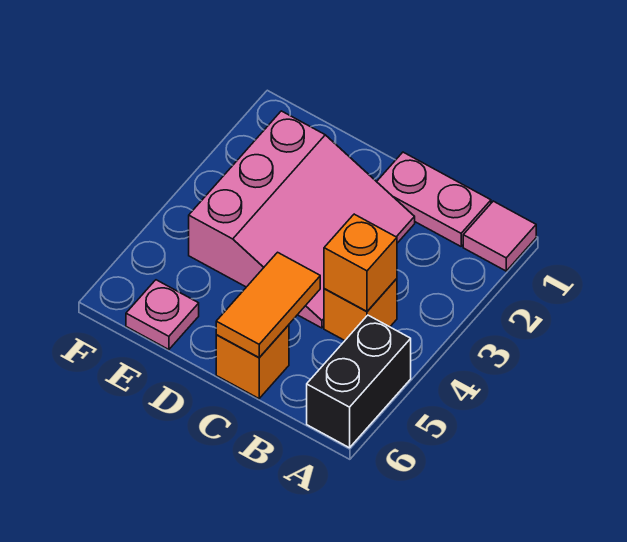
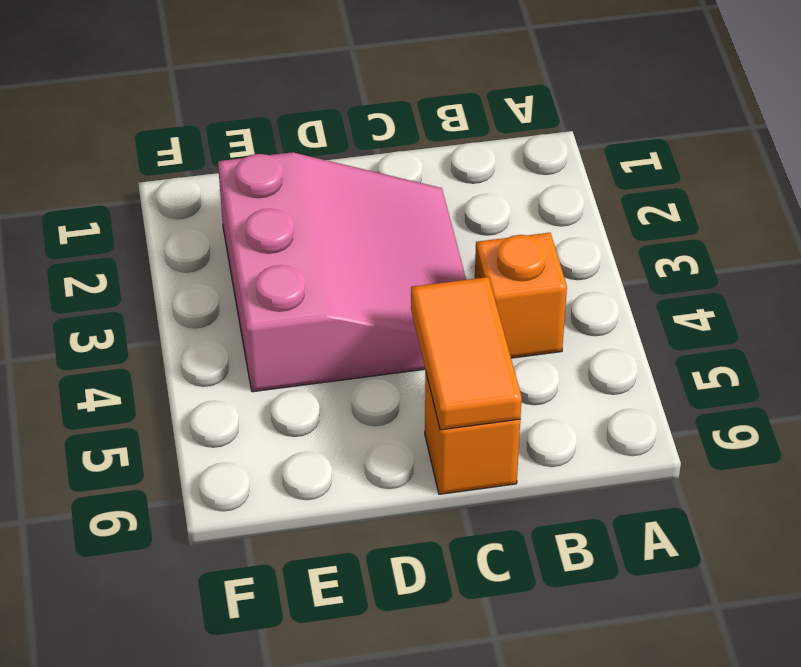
none -> pink 1x1 tile [463,201,536,271]
none -> black 1x2 brick [307,315,411,448]

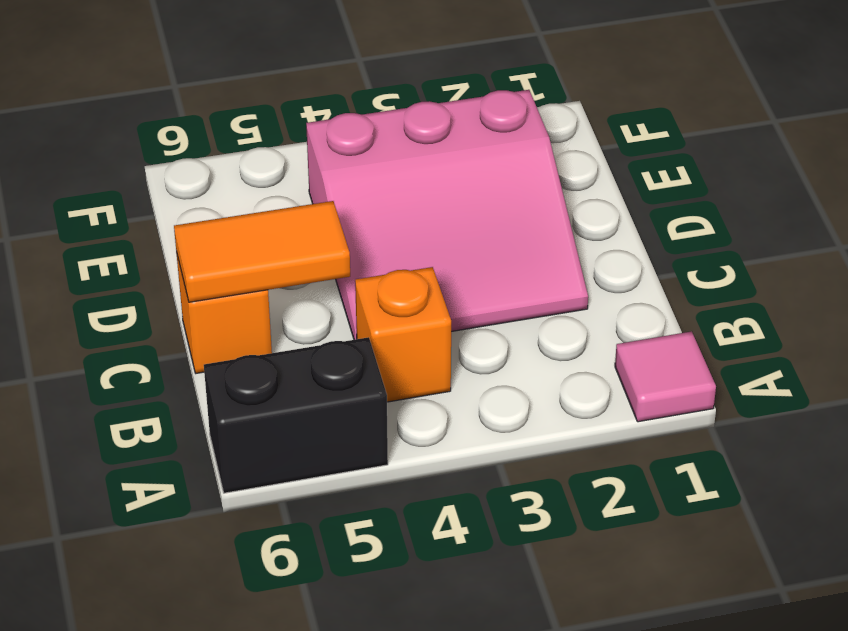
none -> pink 1x2 plate [377,152,491,246]
none -> pink 1x1 plate [126,280,199,350]

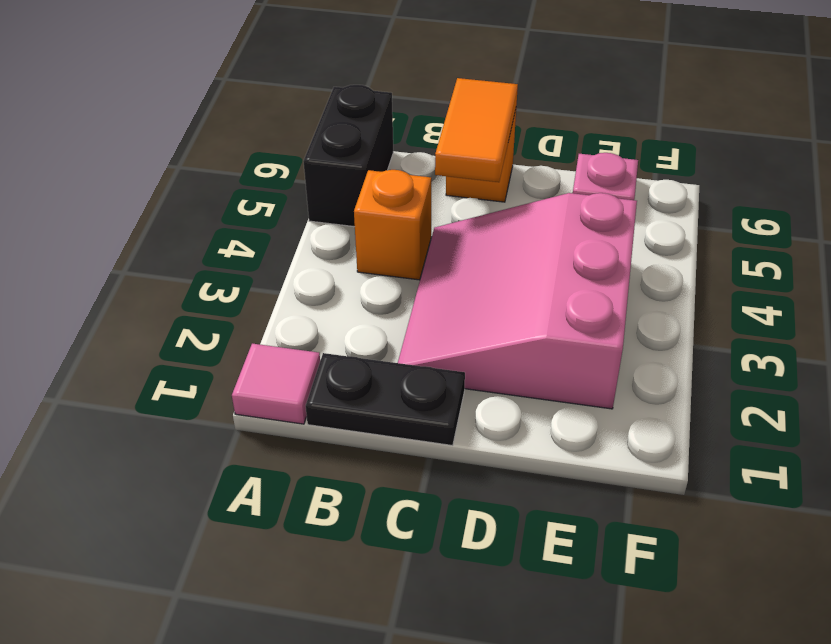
black 1x2 plate [306,353,465,446] -> pink 1x2 plate [377,152,491,246]
none -> orange 1x1 brick [324,214,397,312]

